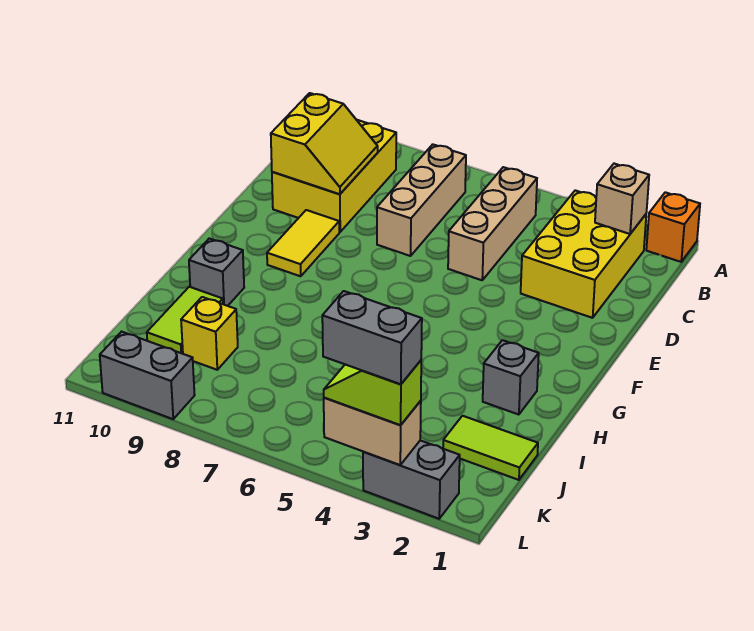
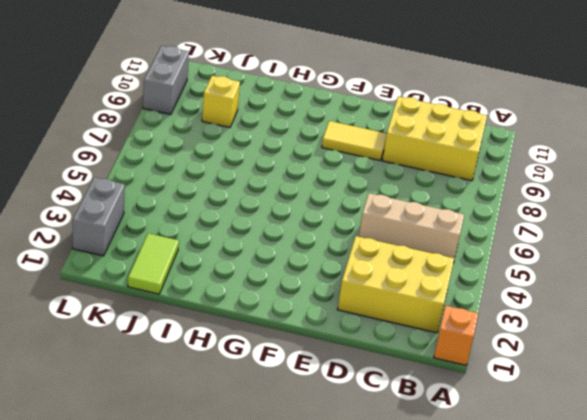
none -> tan 1x3 brick [377,144,466,256]
none -> grey 1x1 brick [483,340,539,415]
none -> grey 1x1 brick [189,239,244,306]

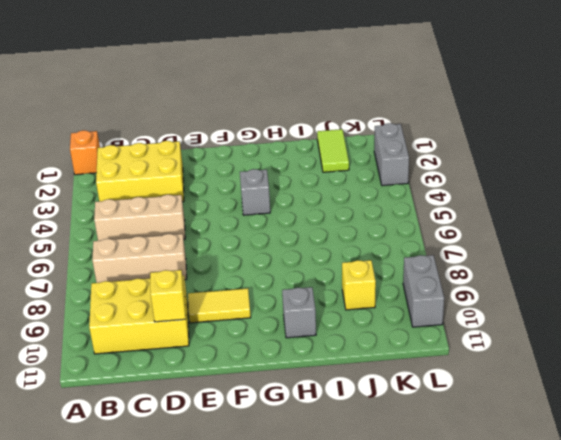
yellow 1x1 brick [150,270,186,322] -> yellow 2x2 slope [271,93,378,194]
grey 1x1 brick [240,169,270,215] -> grey 1x1 brick moved to [483,340,539,415]
none -> lime 1x2 tile [147,287,223,354]
none -> tan 1x1 brick [595,164,649,234]
none -> tan 1x2 brick [324,398,421,465]

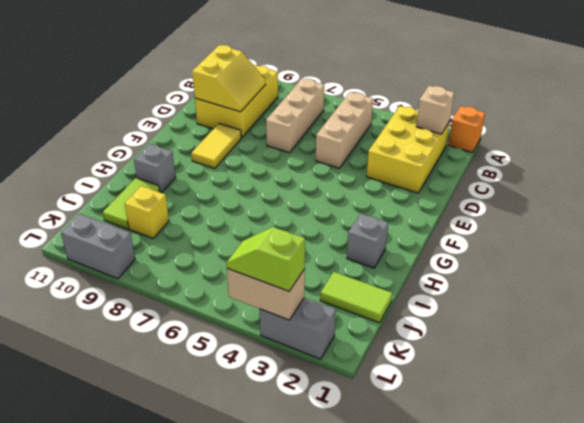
none -> grey 1x2 brick [322,291,422,384]

